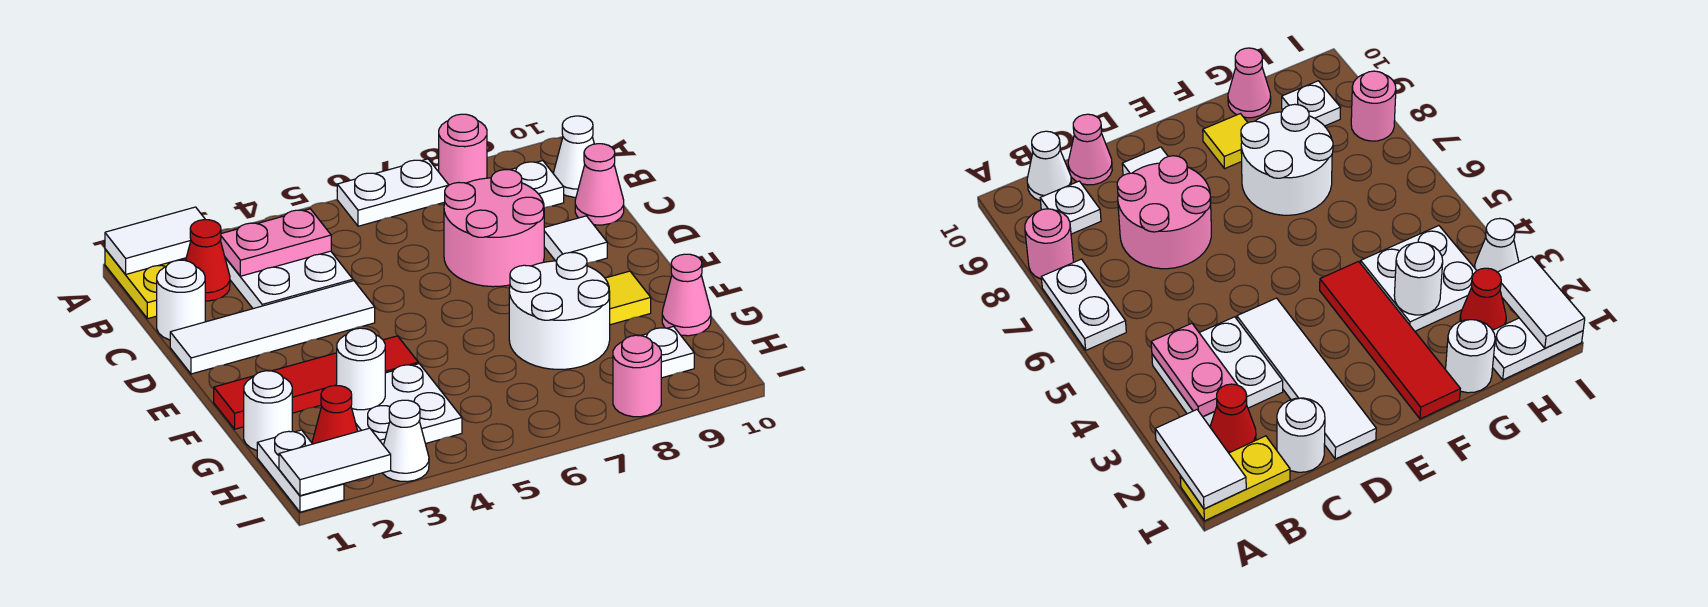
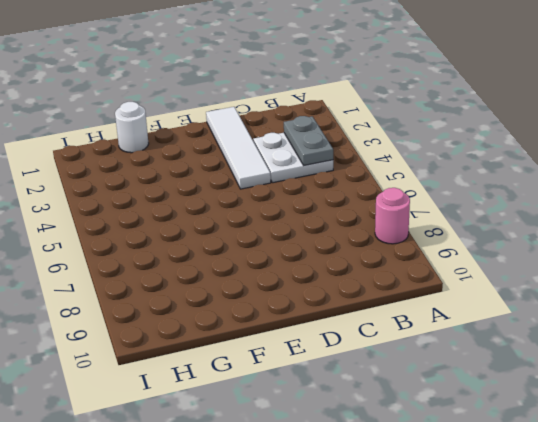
grey 1x2 plate [284,116,333,165] -> pink 1x2 plate [220,209,331,276]
none -> yellow 1x2 plate [105,249,170,319]
none -> white 1x2 plate [337,159,449,226]
none -> red 1x1 cone [186,220,230,301]

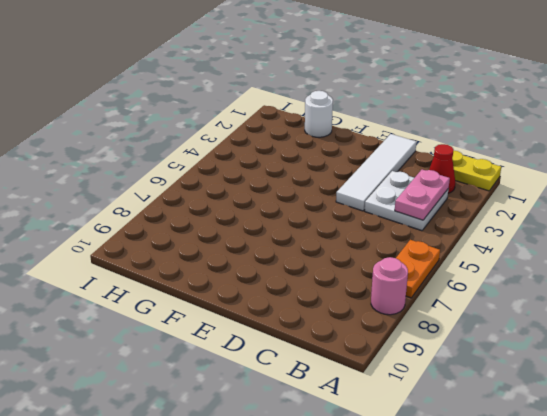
orange 1x2 plate [396,240,440,298] -> white 1x2 plate [337,159,449,226]
none -> white 1x1 plate [511,161,564,208]
none -> white 1x1 cone [554,116,594,197]
none -> white 1x1 round brick [157,260,205,340]

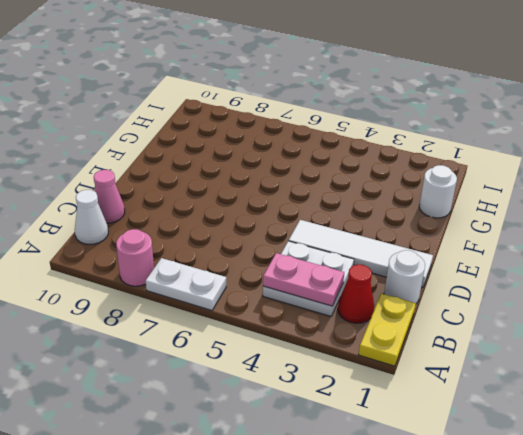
none -> white 1x1 plate [511,161,564,208]
none -> pink 2x2 round brick [444,170,544,287]
none -> white 1x1 tile [544,216,607,263]

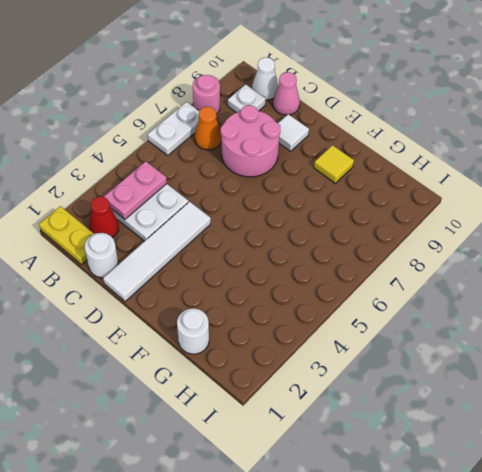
orange 1x1 cone [194,107,221,150] -> none
none -> red 1x4 tile [214,336,418,429]
none -> white 2x2 round brick [509,252,610,369]
none -> white 2x2 plate [352,364,462,445]

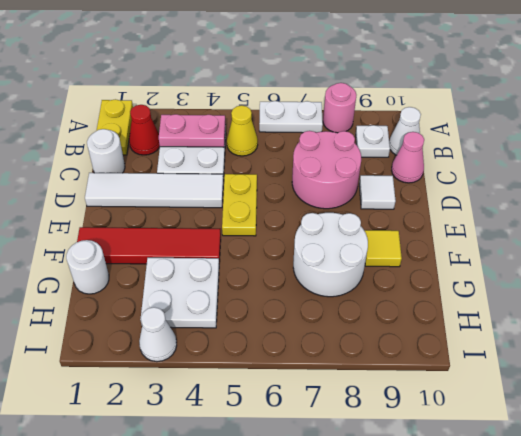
yellow 1x1 cone [227,105,258,156] -> none
yellow 1x2 plate [222,174,257,236] -> none
none -> pink 1x1 cone [662,254,711,336]
none -> white 1x2 plate [257,430,344,512]
none -> red 1x1 cone [312,385,358,444]

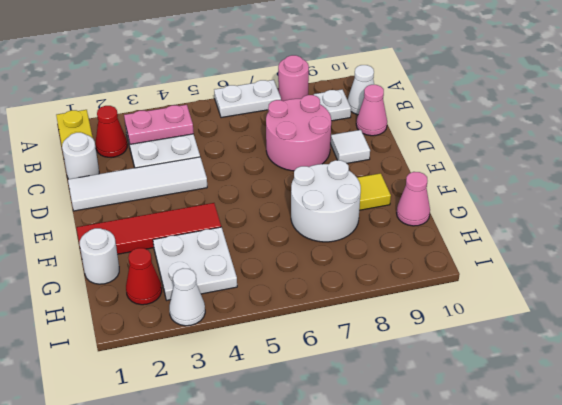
none -> white 1x2 plate [257,430,344,512]
none -> white 1x1 plate [641,327,694,378]
none -> pink 1x1 round brick [613,335,661,417]

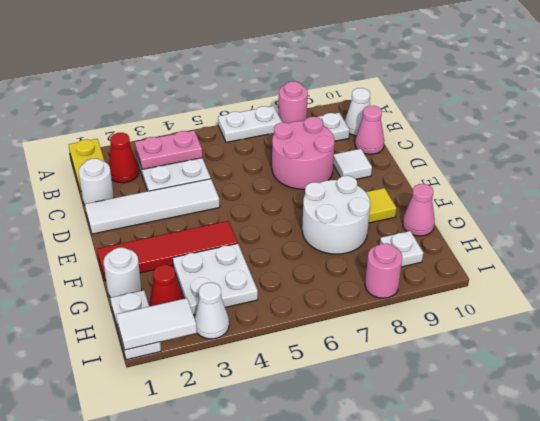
none -> white 1x2 tile [105,207,205,274]
none -> white 1x1 round brick [337,328,385,410]

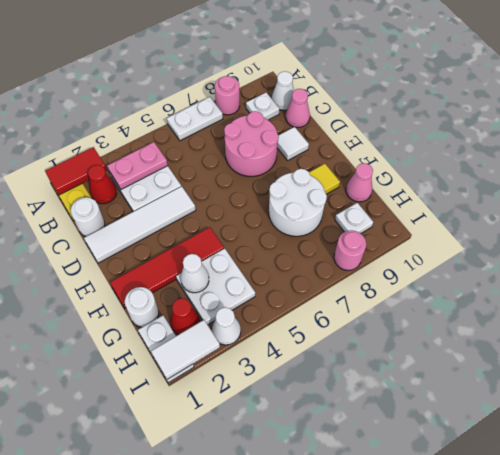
red 1x2 tile [45,147,107,195] -> white 1x2 tile [105,207,205,274]
white 1x1 cone [181,254,209,293] -> white 1x1 round brick [337,328,385,410]

